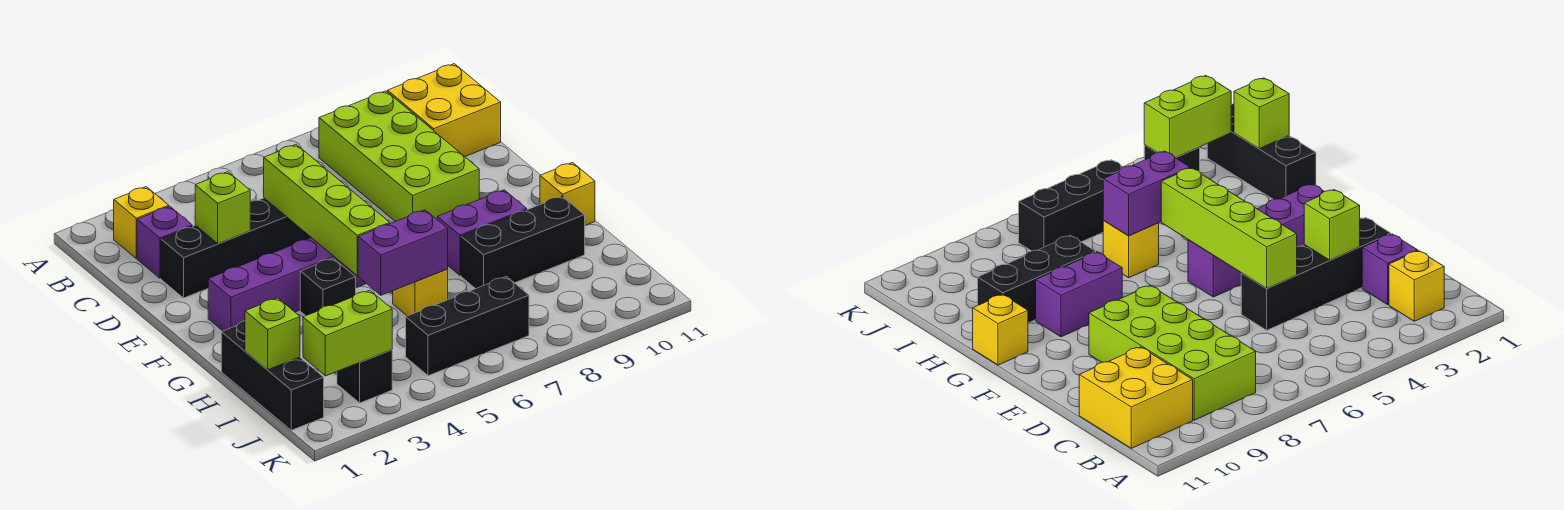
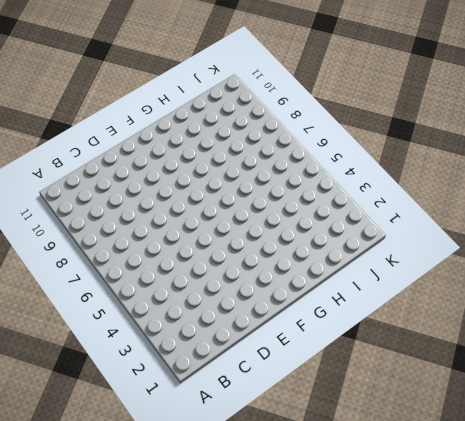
none -> yellow 1x1 brick [114,187,169,258]
none -> lime 2x4 brick [319,91,479,222]
none -> yellow 2x2 brick [388,64,501,157]

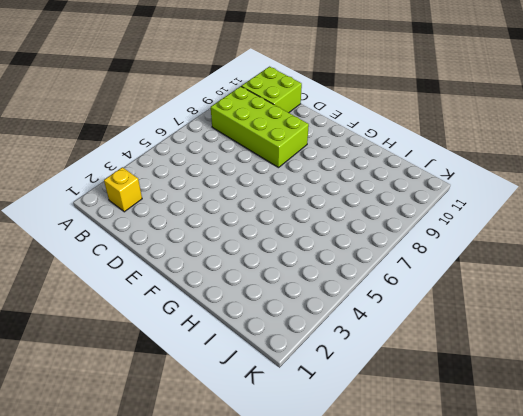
lime 2x2 brick [241,67,302,113] -> yellow 2x2 brick [388,64,501,157]
none -> purple 1x1 brick [137,206,192,278]
none -> black 1x4 brick [161,198,311,298]
none -> purple 1x4 brick [208,238,366,331]

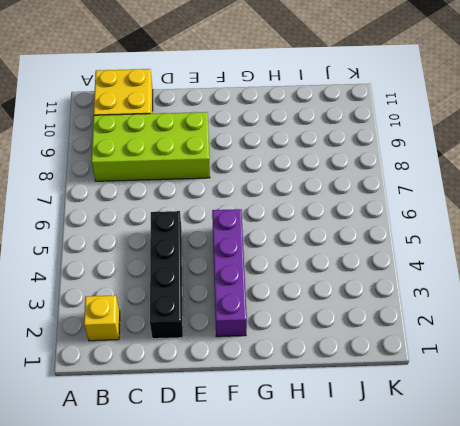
none -> purple 1x1 brick [137,206,192,278]
none -> black 1x1 brick [300,258,356,316]
none -> purple 1x2 brick [437,190,527,275]

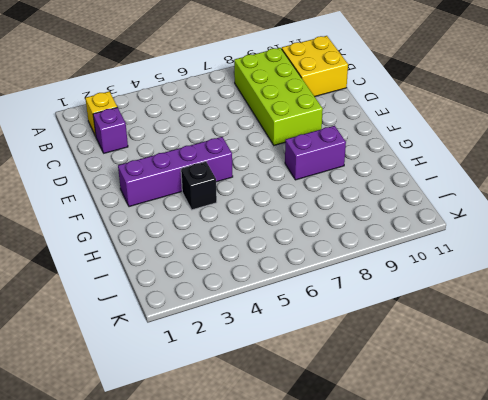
none -> black 1x4 brick [161,198,311,298]
none -> yellow 1x1 brick [540,163,595,225]
none -> black 1x3 brick [221,321,324,430]

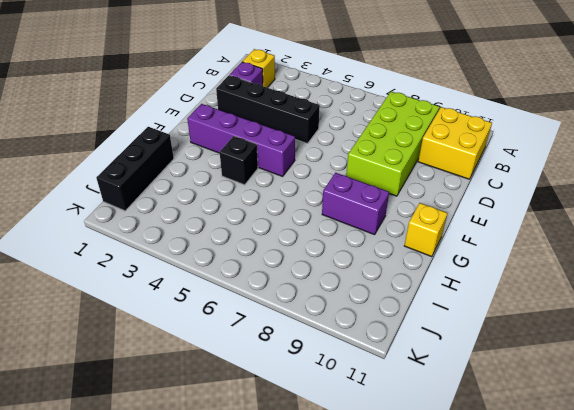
none -> yellow 1x1 brick [393,269,448,316]
none -> black 1x3 brick [461,196,585,289]
none -> black 1x1 brick [337,350,392,403]

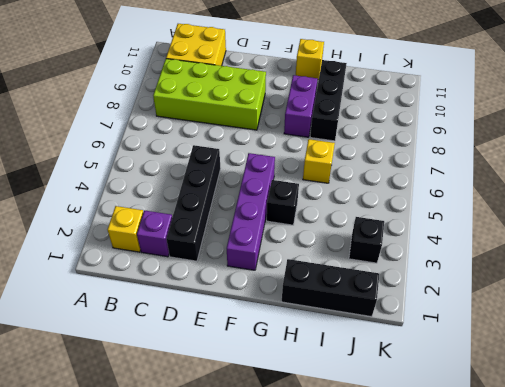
none -> black 1x3 brick [406,277,529,376]
none -> lime 1x1 brick [195,172,250,244]
none -> lime 1x4 brick [264,144,390,276]

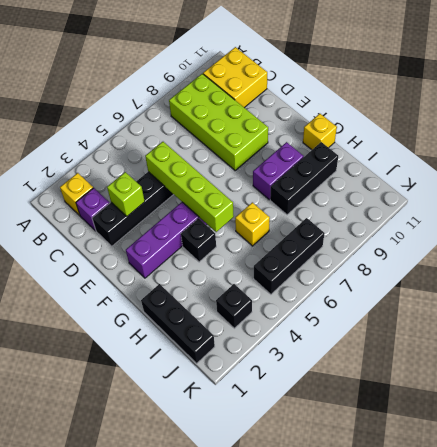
none -> purple 1x2 brick [358,210,448,295]
none -> lime 1x1 brick [245,298,300,370]
none -> lime 1x2 brick [303,290,392,376]

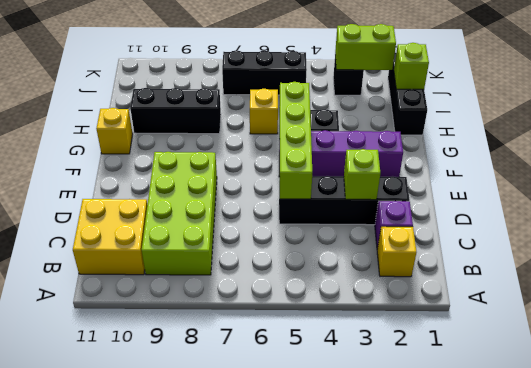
none -> purple 1x2 brick [437,190,527,275]
none -> purple 1x2 brick [358,210,448,295]

